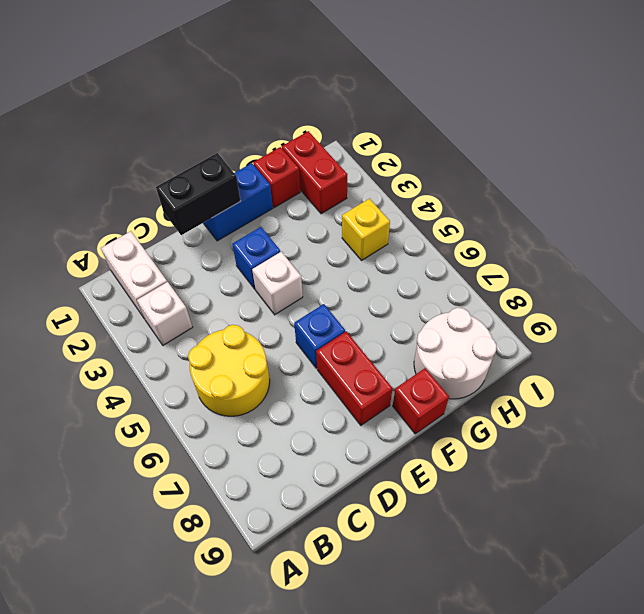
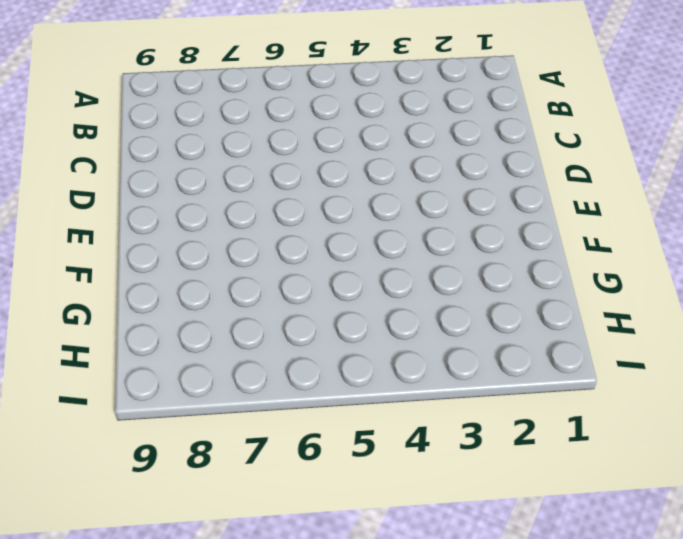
none -> white 1x2 brick [101,231,167,318]
none -> white 1x1 brick [137,282,193,345]
none -> yellow 2x2 round brick [188,325,270,416]

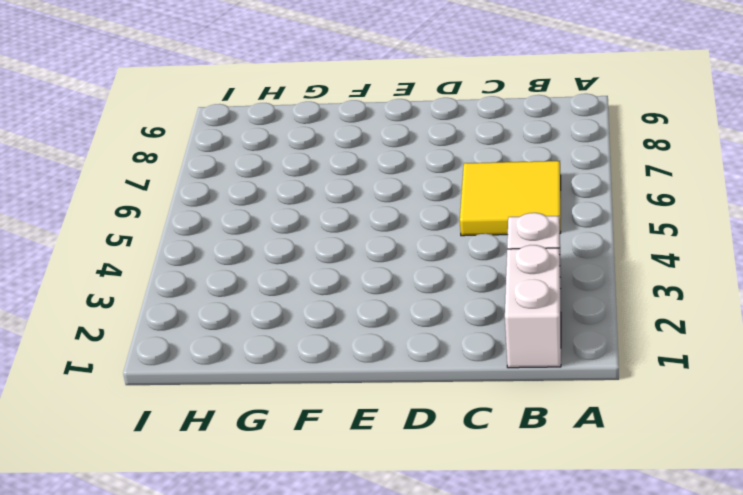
yellow 2x2 tile [460,161,561,236] -> yellow 2x2 round brick [188,325,270,416]
none -> blue 1x2 brick [203,163,273,241]
none -> blue 1x1 brick [232,227,281,289]
none -> white 1x1 brick [252,252,303,315]

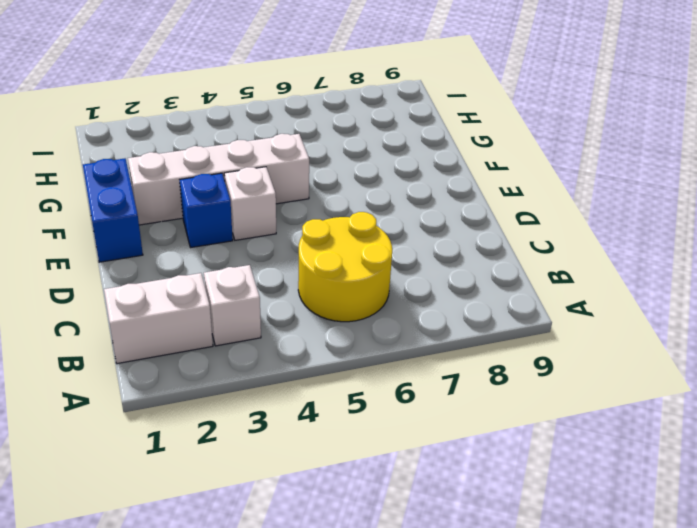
white 1x4 brick [128,134,309,225] -> none
none -> blue 1x1 brick [294,304,345,368]
none -> red 1x2 brick [316,331,393,425]
none -> red 1x1 brick [393,368,449,434]

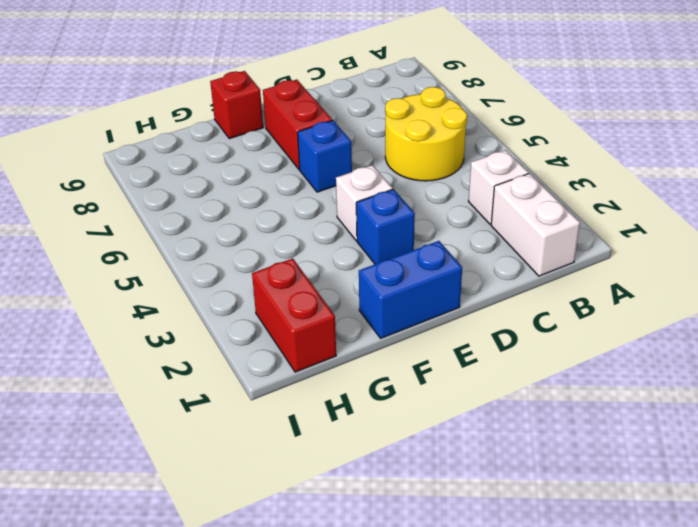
none -> red 1x1 brick [253,147,300,208]
none -> white 2x2 round brick [414,308,497,399]
none -> yellow 1x1 brick [342,199,390,260]

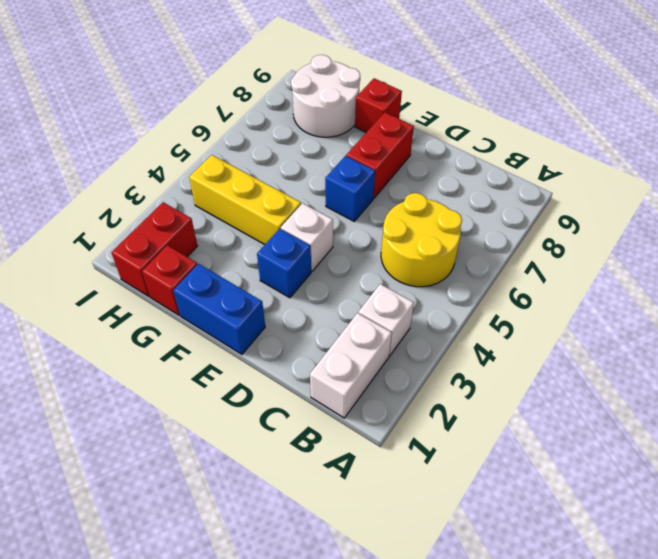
yellow 1x3 brick [189,155,301,245] -> yellow 1x1 brick [342,199,390,260]
none -> black 1x2 brick [156,153,240,235]

